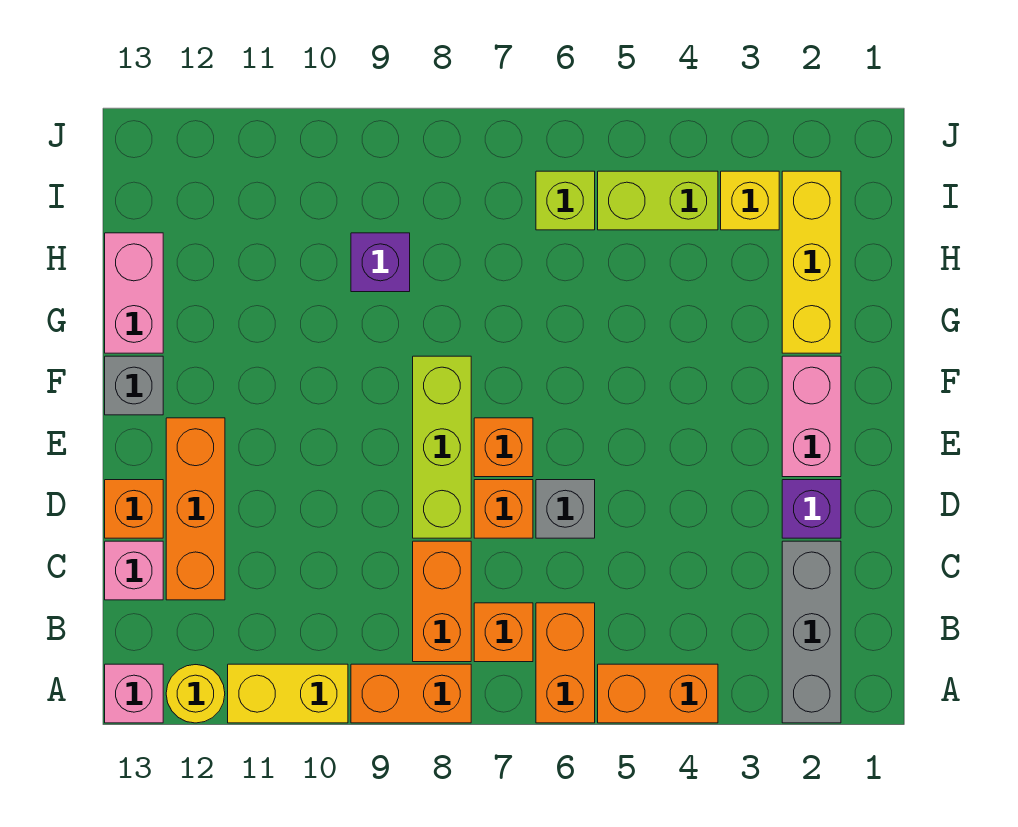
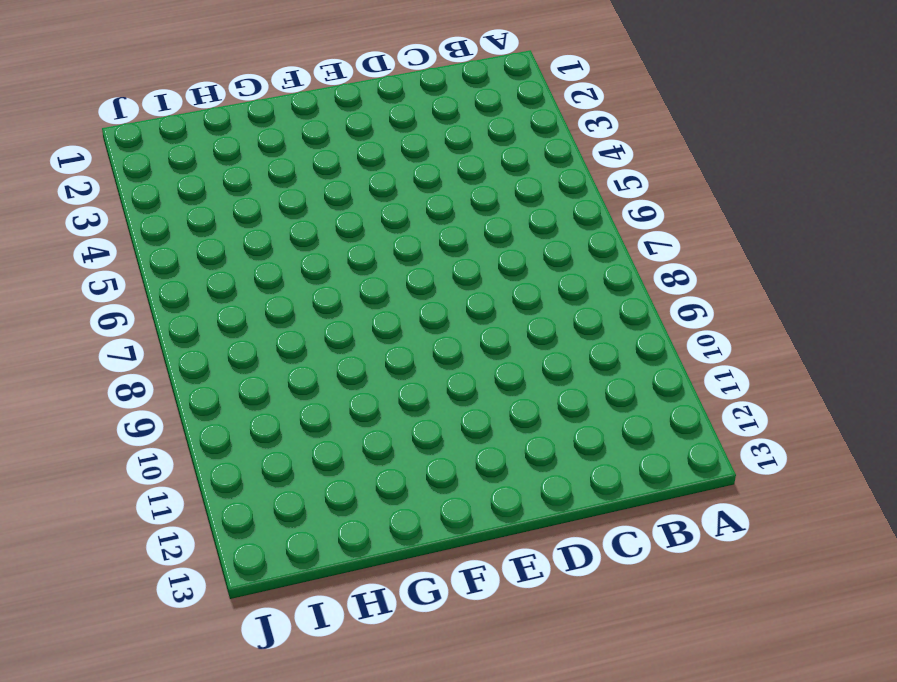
none -> grey 1x3 brick [782,541,841,723]
none -> orange 1x2 brick [598,664,718,723]
none -> orange 1x2 brick [536,603,595,723]

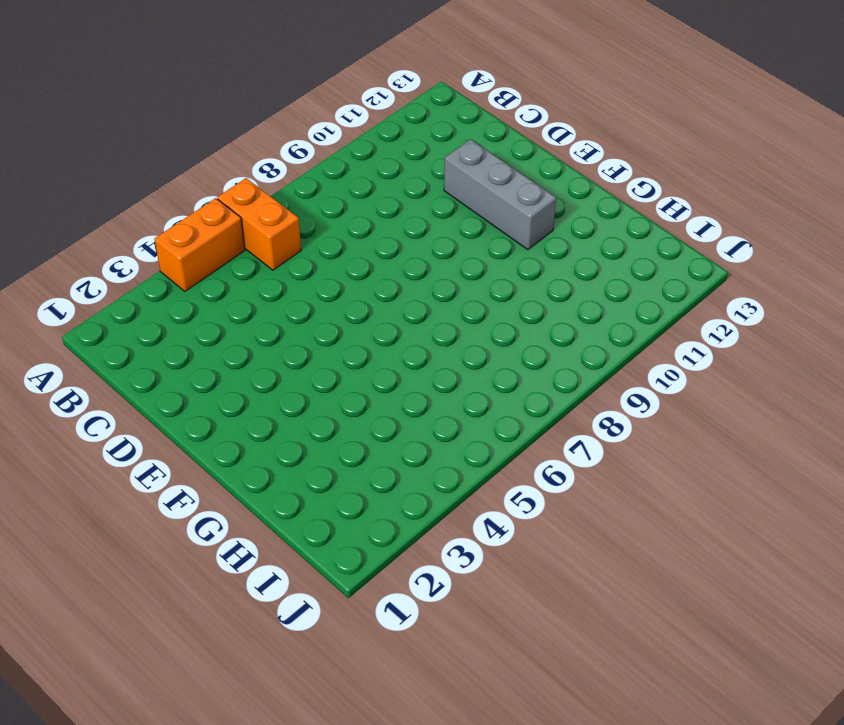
grey 1x3 brick [444,139,556,250] -> grey 1x3 brick moved to [782,541,841,723]
none -> orange 1x2 brick [351,664,471,723]
none -> yellow 1x2 brick [228,664,348,723]
none -> yellow 1x1 round brick [166,665,225,723]

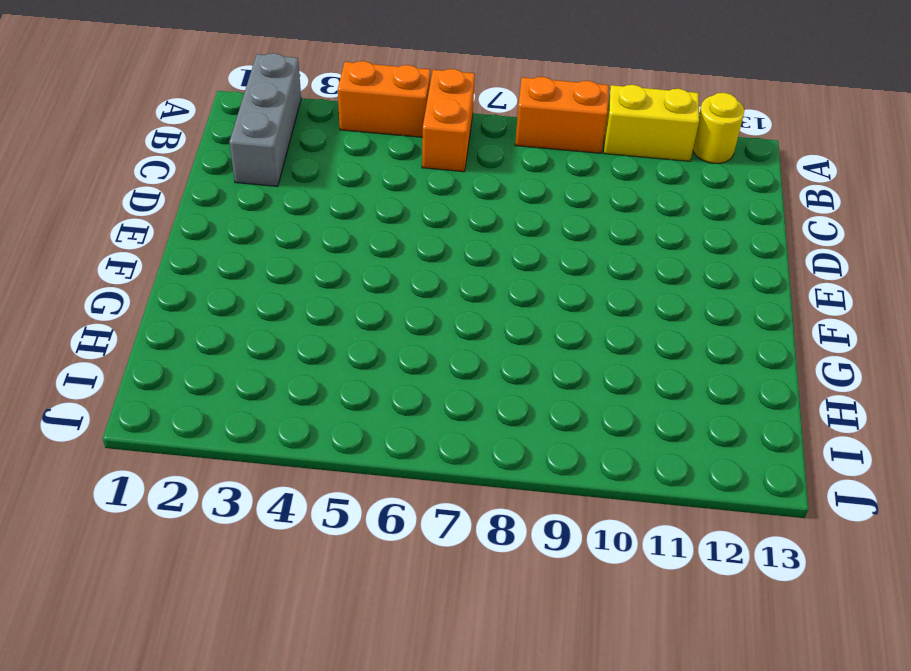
none -> pink 1x1 brick [105,664,163,723]
none -> orange 1x1 brick [474,603,533,662]
none -> orange 1x2 brick [413,541,471,662]

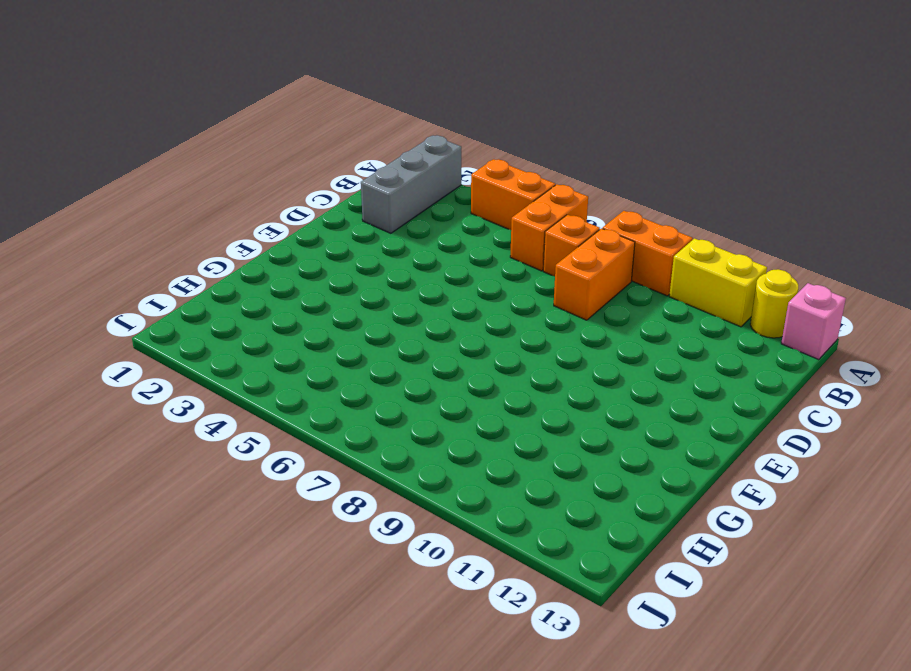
none -> orange 1x3 brick [166,418,225,600]
none -> pink 1x1 brick [105,541,163,600]
none -> purple 1x1 brick [782,480,841,538]

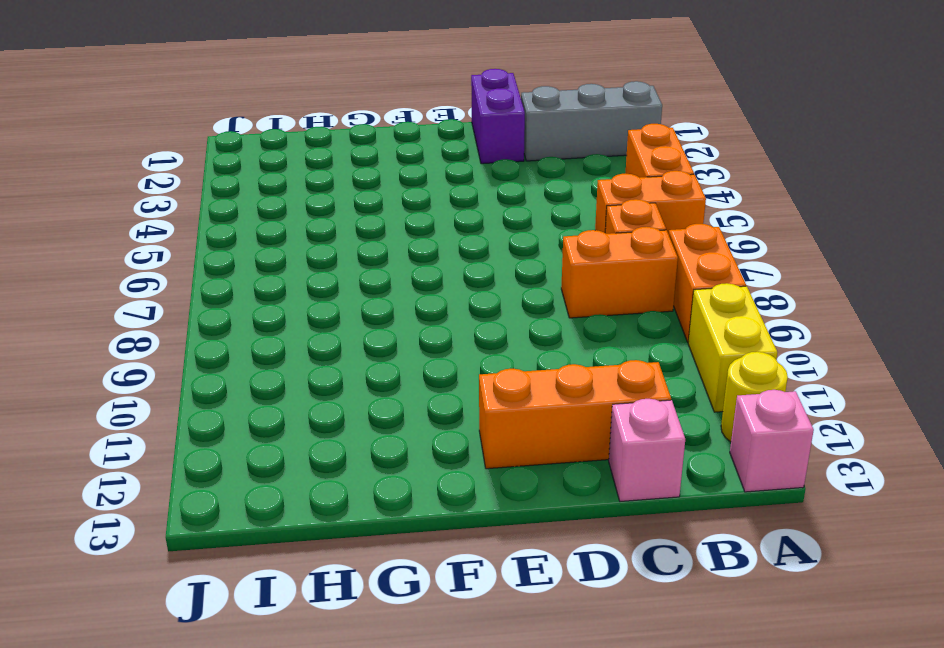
purple 1x2 brick [471,69,525,164] -> purple 1x1 brick [782,480,841,538]
none -> grey 1x1 brick [536,480,595,538]
none -> orange 1x1 brick [474,480,533,538]
none -> lime 1x3 brick [413,356,471,538]

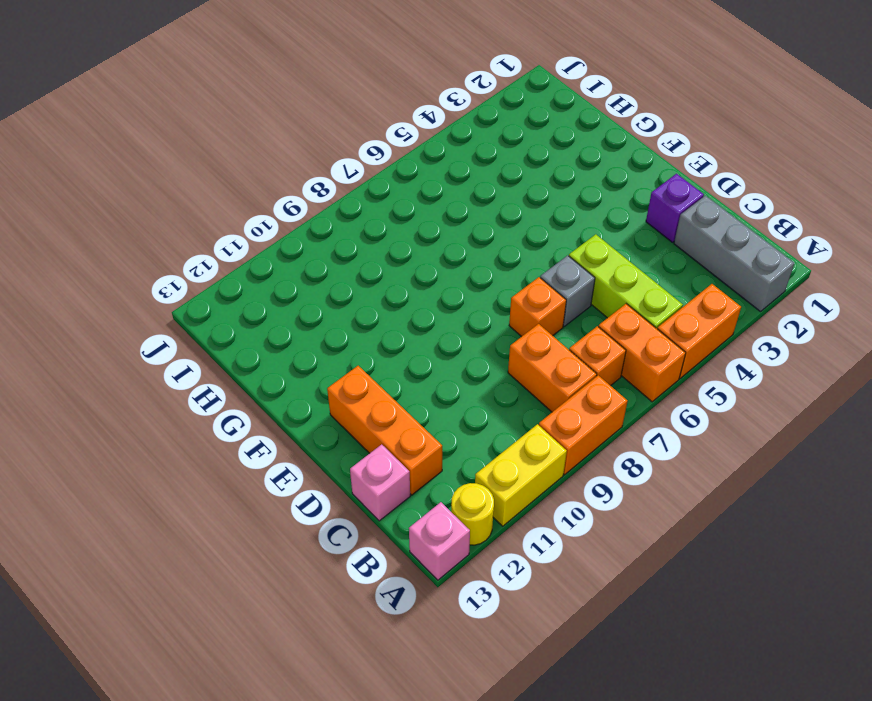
lime 1x3 brick [569,234,683,328] -> lime 1x3 brick moved to [413,356,471,538]
none -> orange 1x1 brick [105,480,163,538]
none -> pink 1x2 brick [782,356,841,477]
none -> orange 1x1 brick [474,418,533,477]

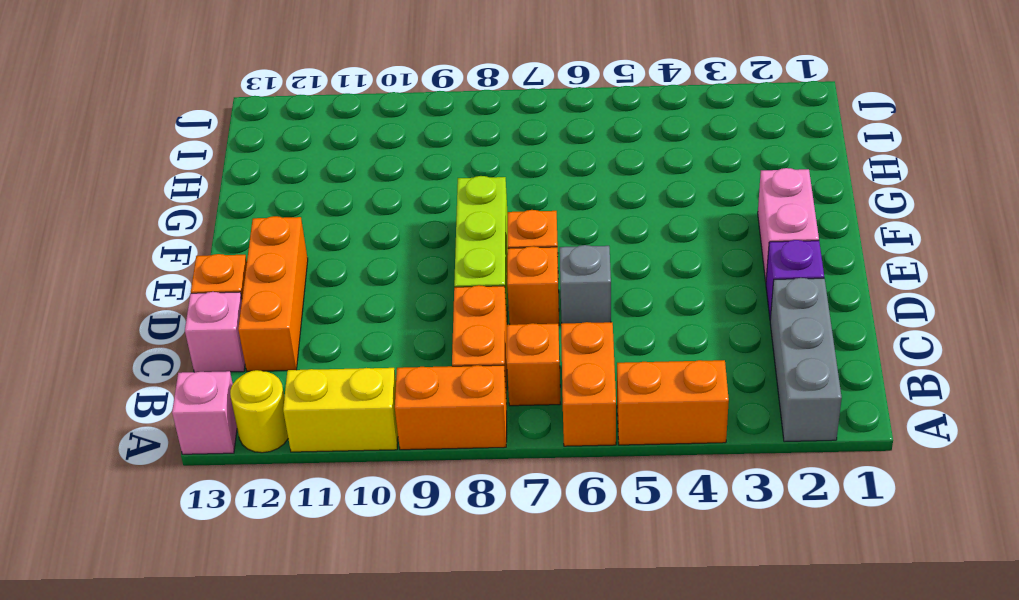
none -> grey 1x1 brick [105,356,163,415]
none -> yellow 1x3 brick [782,171,841,353]
none -> pink 1x2 brick [105,233,163,353]

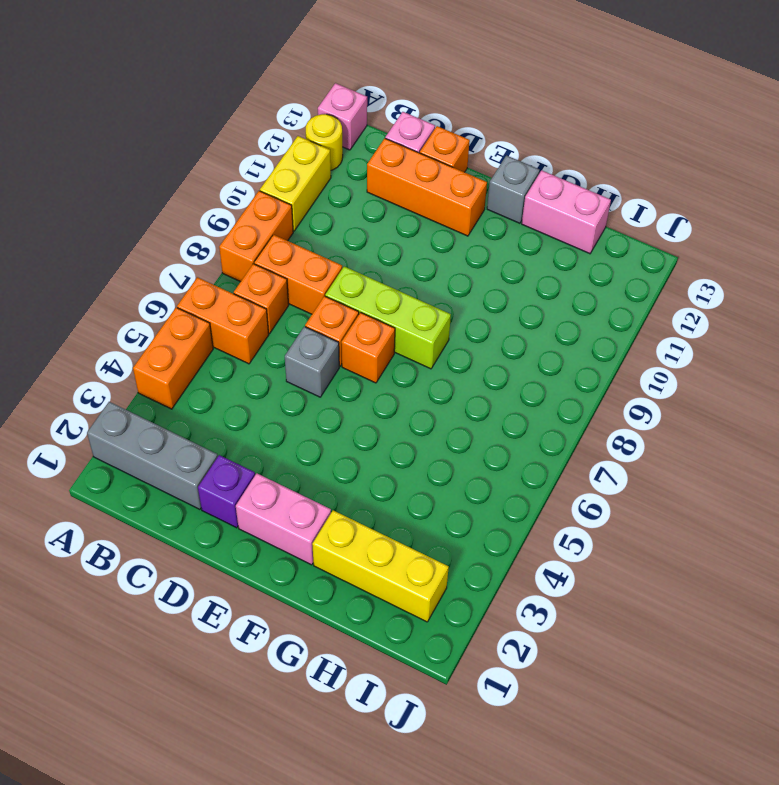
none -> purple 1x1 brick [351,233,410,292]
none -> yellow 1x1 brick [721,171,779,230]
none -> lime 1x2 brick [598,171,718,230]

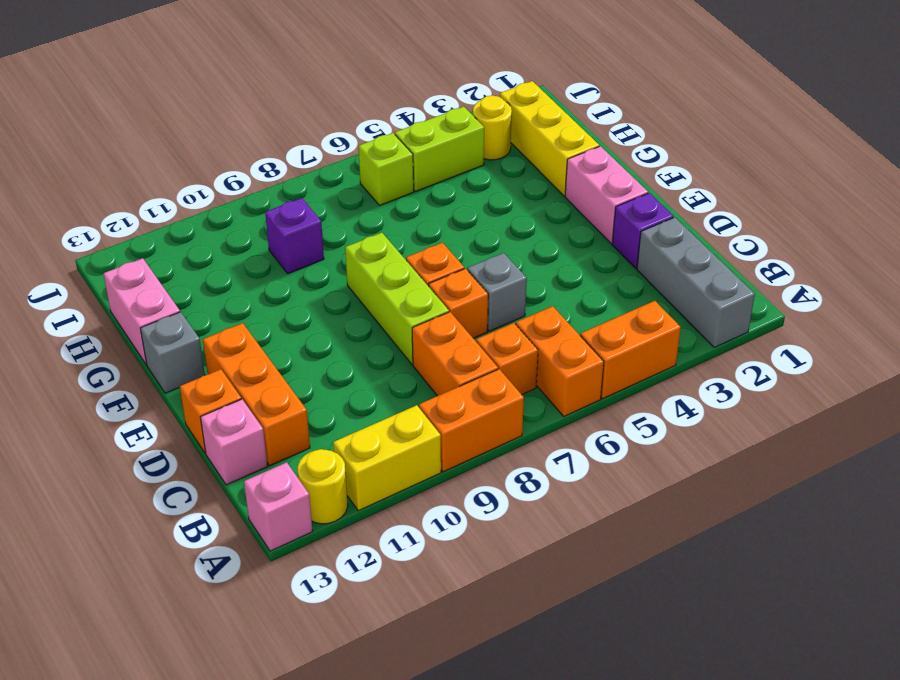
yellow 1x1 round brick [473,95,512,160] -> yellow 1x1 brick [721,171,779,230]

